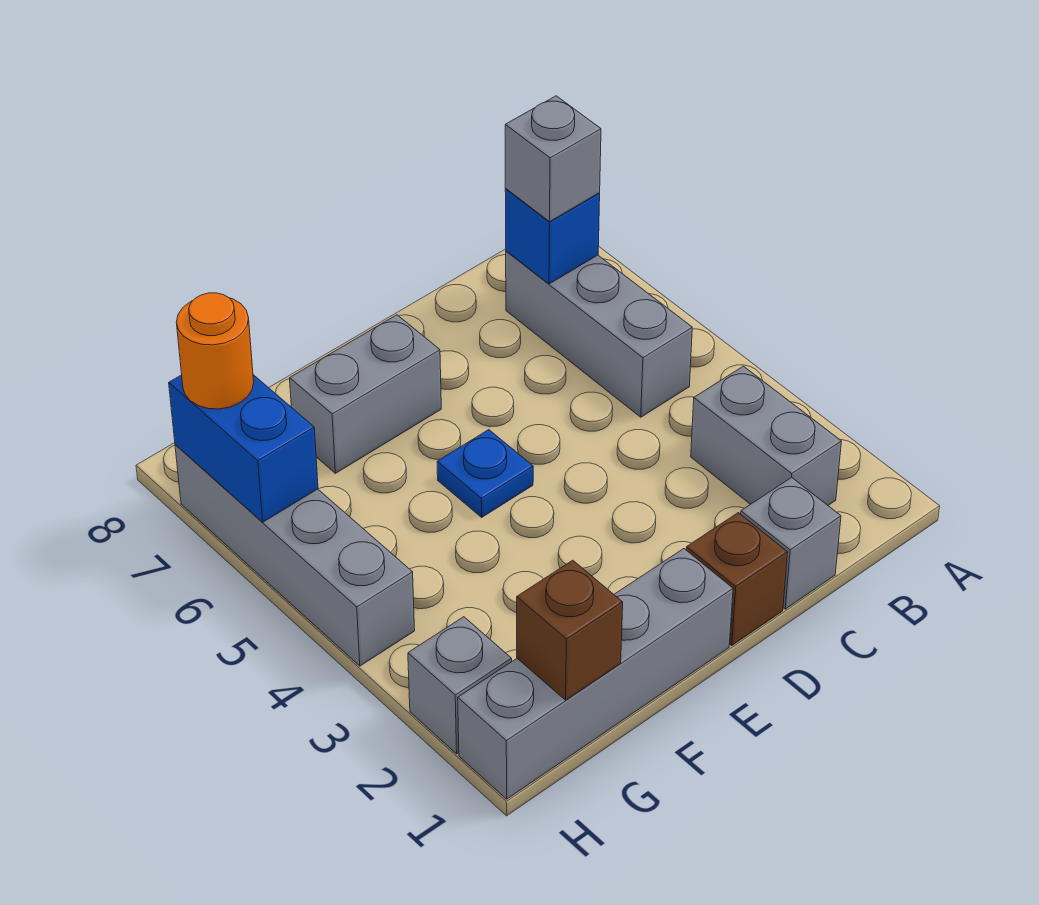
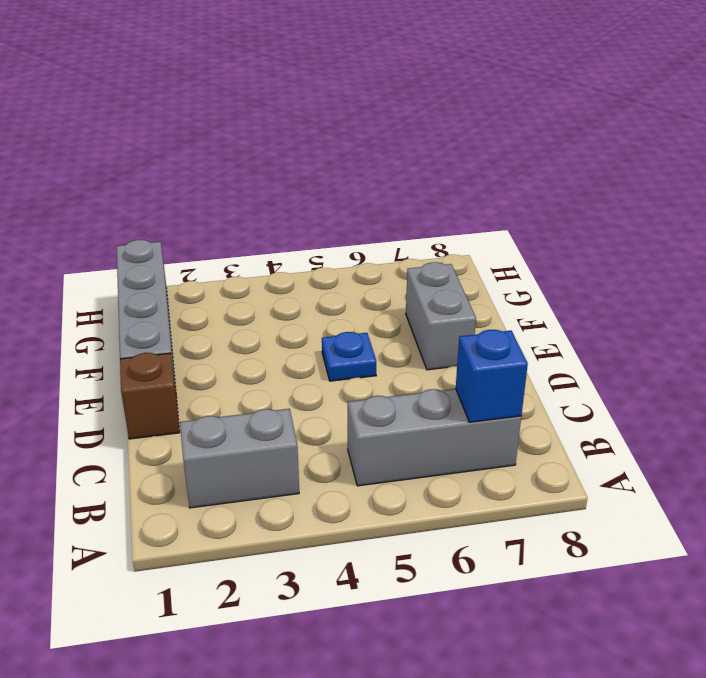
none -> grey 1x1 brick [741,477,841,609]
none -> grey 1x1 brick [408,617,512,754]
none -> grey 1x4 brick [175,445,415,666]

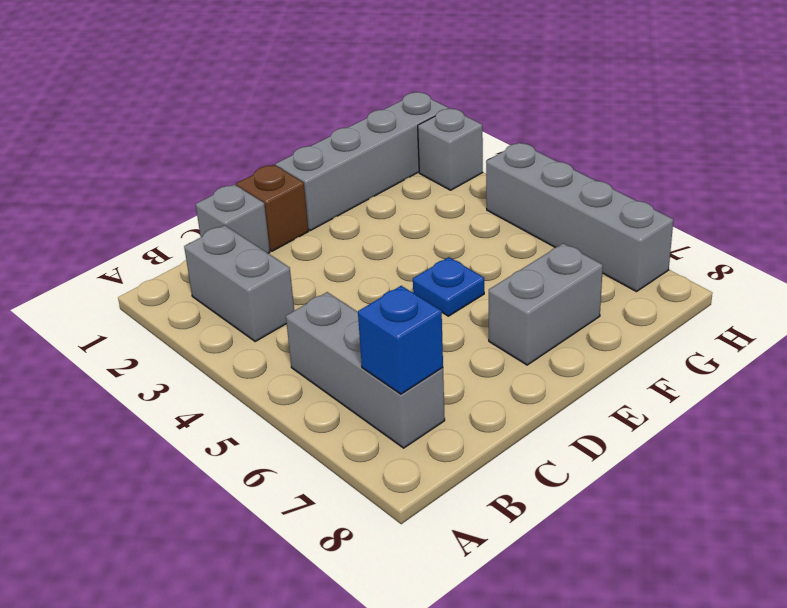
none -> brown 1x1 brick [517,560,623,700]
none -> blue 1x2 brick [169,375,318,522]
none -> grey 1x1 brick [505,96,601,222]

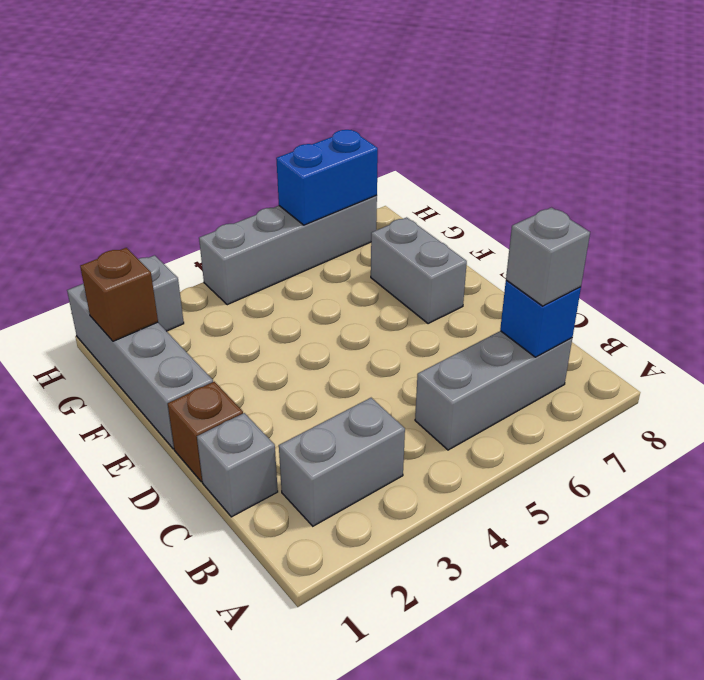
none -> blue 1x1 plate [437,430,533,517]
none -> orange 1x1 round brick [176,293,254,409]

